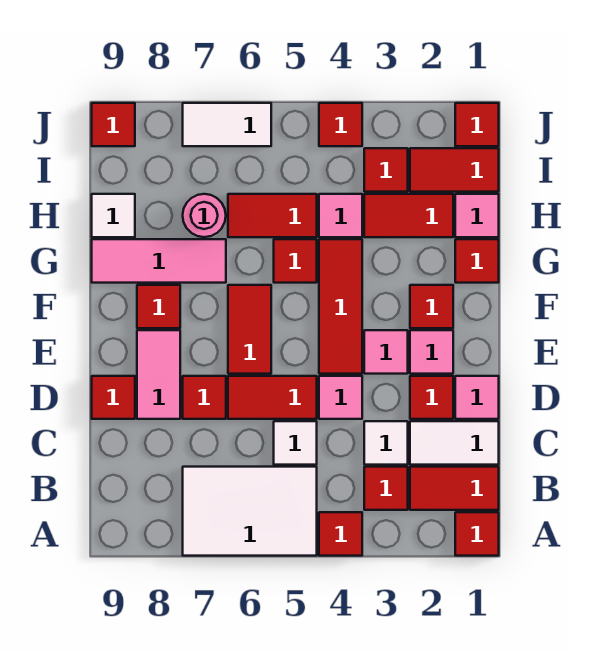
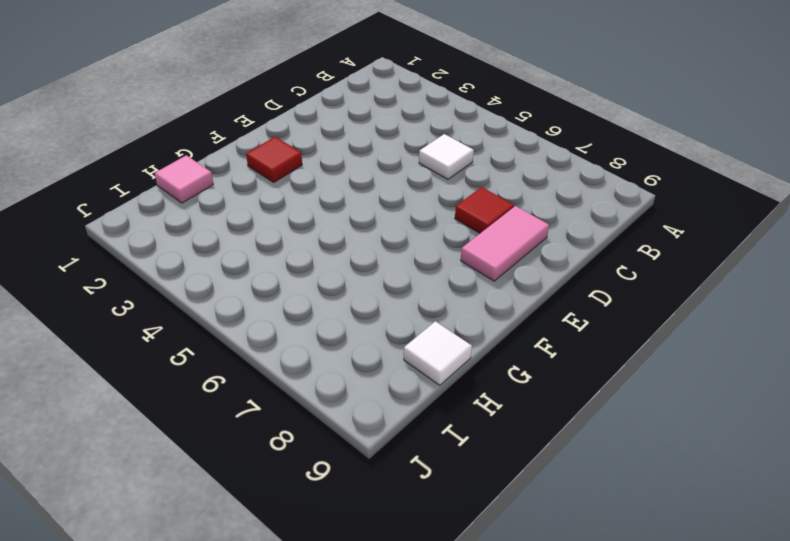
none -> red 1x1 tile [455,512,499,556]
none -> red 1x1 tile [319,512,362,556]
none -> white 2x3 tile [183,467,317,556]
none -> red 1x2 tile [410,467,499,510]

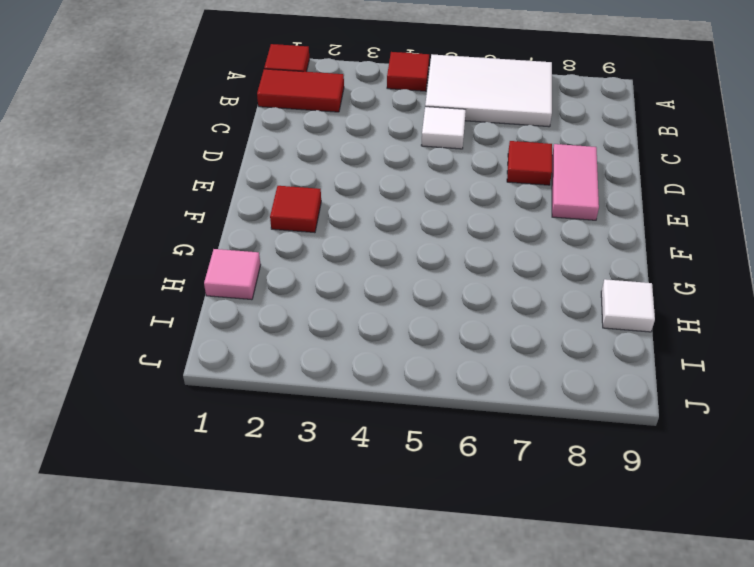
none -> red 1x1 tile [364,467,408,510]
none -> white 1x2 tile [410,421,499,465]
none -> white 1x1 tile [364,421,408,465]
none -> pink 1x1 tile [455,376,499,419]

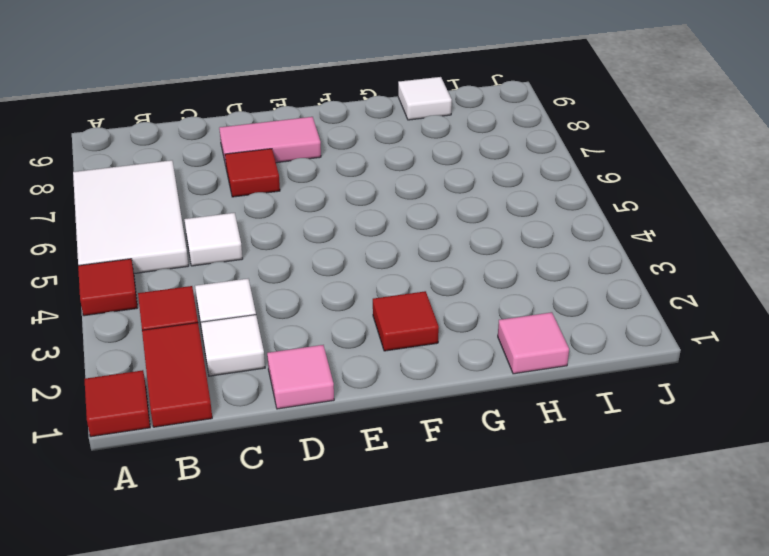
white 1x1 tile [201,315,265,376] -> white 1x2 tile [410,421,499,465]
none -> red 1x1 tile [410,376,453,419]
none -> pink 1x1 tile [319,376,362,419]
none -> red 1x2 tile [228,376,317,419]
none -> red 1x1 tile [92,376,135,419]

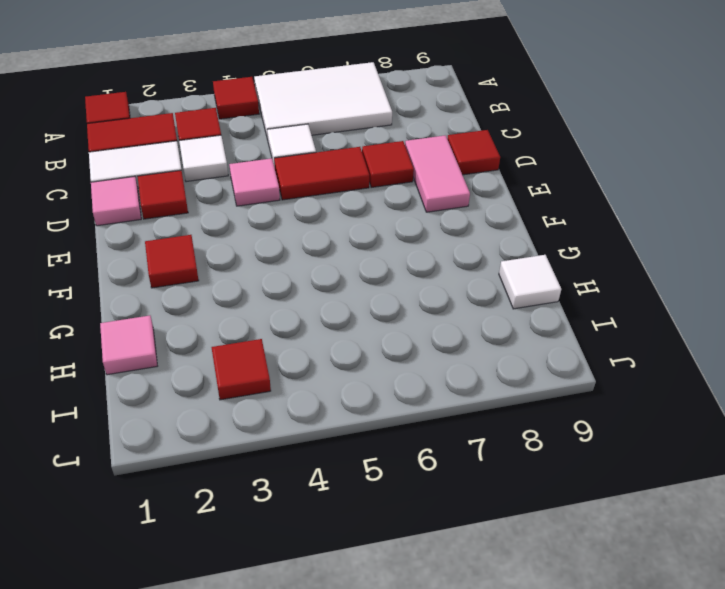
none -> pink 1x1 tile [410,330,453,374]
none -> pink 1x1 tile [364,330,408,374]
none -> red 1x3 tile [319,239,362,374]
none -> red 1x2 tile [228,285,271,374]

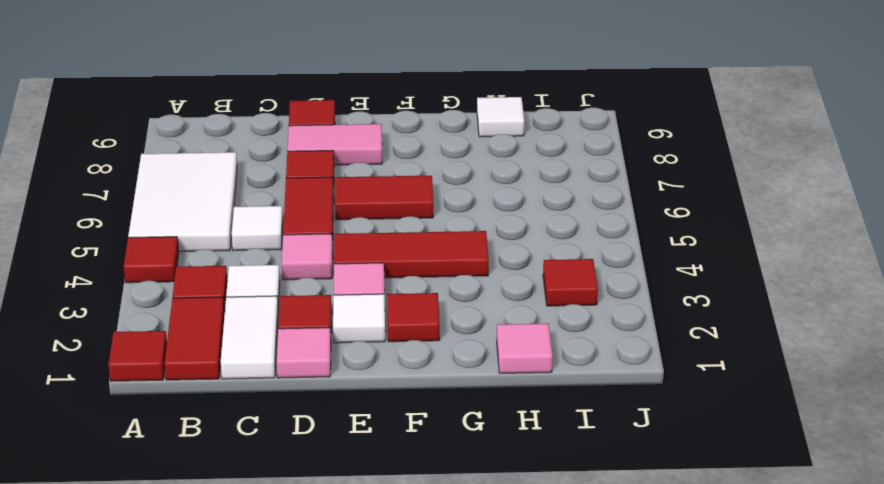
white 1x1 tile [333,294,385,343] -> pink 1x1 tile [410,330,453,374]
none -> red 1x1 tile [137,285,180,328]
none -> red 1x1 tile [455,239,499,283]
none -> red 1x1 tile [274,239,317,283]
none -> pink 1x3 tile [92,239,226,283]

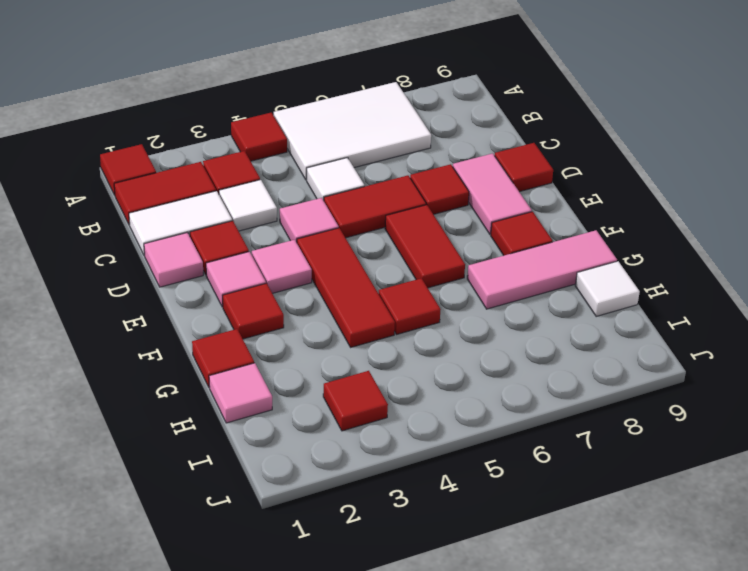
none -> red 1x2 tile [364,194,453,237]
none -> pink 1x1 tile [319,194,362,237]
none -> red 1x2 tile [228,194,317,237]
none -> pink 1x1 round brick [183,194,226,237]

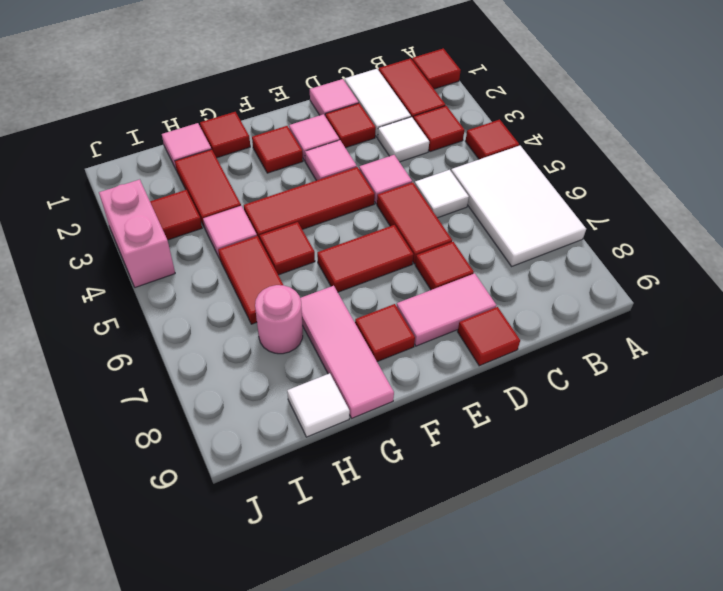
pink 1x2 brick [99,179,175,287] -> red 1x1 tile [319,103,362,146]
none -> red 1x2 tile [410,148,499,192]
none -> red 1x1 tile [455,103,499,146]
none -> white 1x2 tile [183,103,271,146]
none -> red 1x1 tile [92,103,135,146]

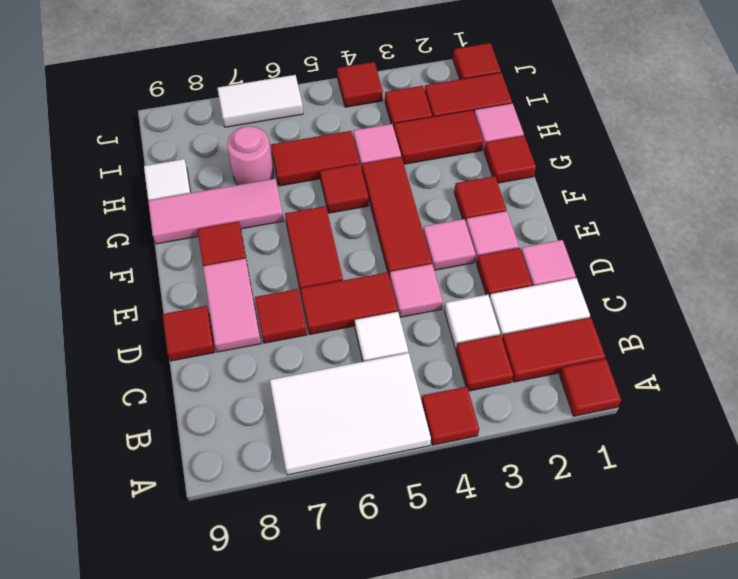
none -> red 1x1 tile [92,103,135,146]

